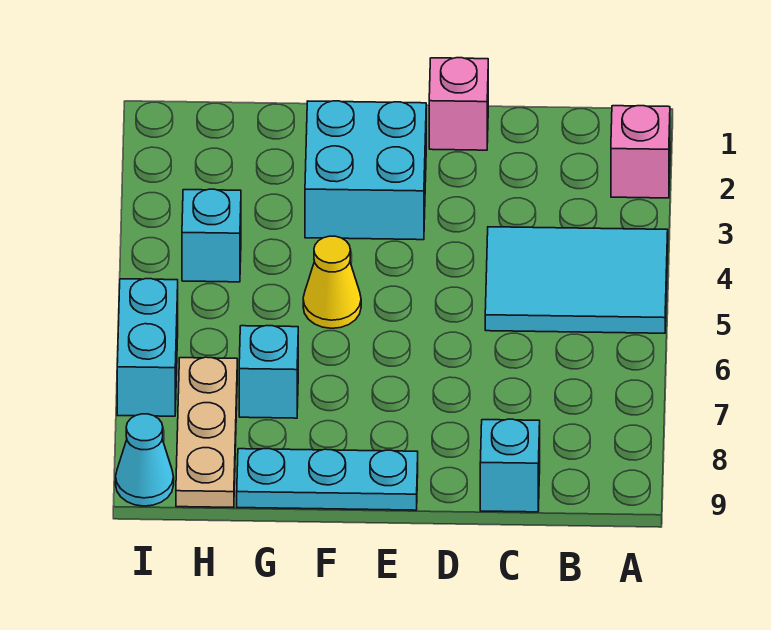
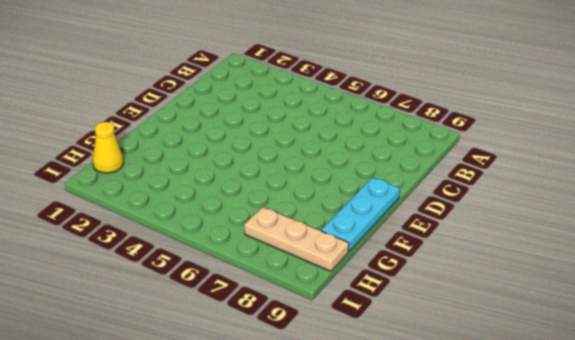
yellow 1x1 cone [93,122,124,173] -> yellow 1x1 cone moved to [303,236,361,328]
none -> pink 1x1 brick [611,106,670,198]
none -> cyan 2x3 tile [485,227,668,333]
none -> cyan 1x1 brick [480,419,540,512]

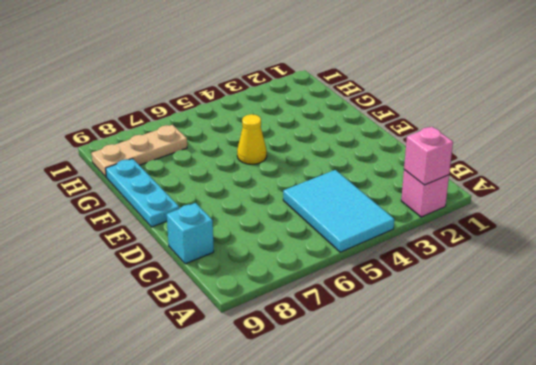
pink 1x1 brick [404,127,453,185] -> pink 1x1 brick moved to [429,58,488,150]
none -> cyan 2x2 brick [305,101,426,240]
none -> cyan 1x1 brick [239,326,298,418]
none -> cyan 1x1 brick [182,189,241,282]

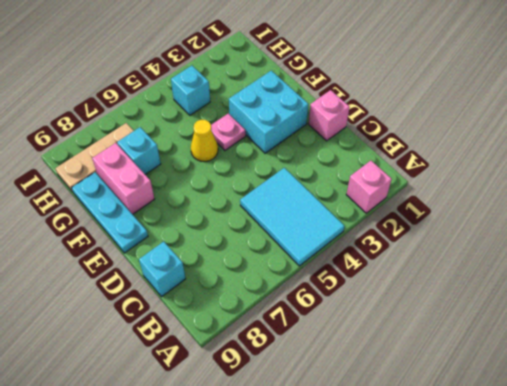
pink 1x1 plate [211,113,246,150] -> none
pink 1x2 brick [92,143,154,214] -> none
none -> cyan 1x2 brick [117,279,178,416]
none -> cyan 1x1 cone [116,414,174,506]

